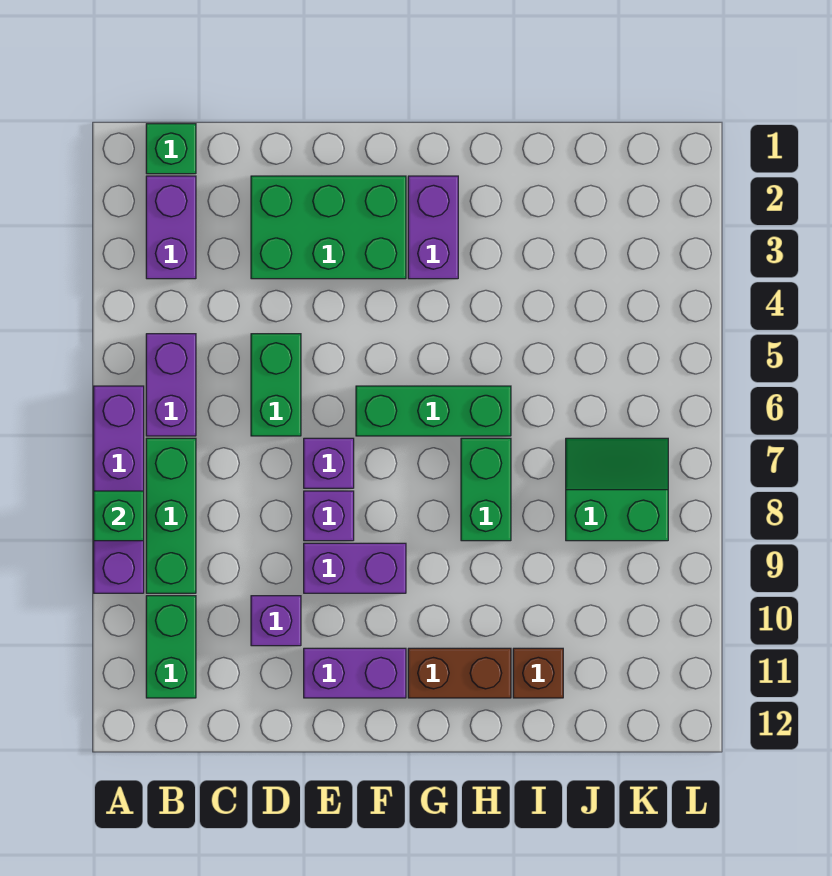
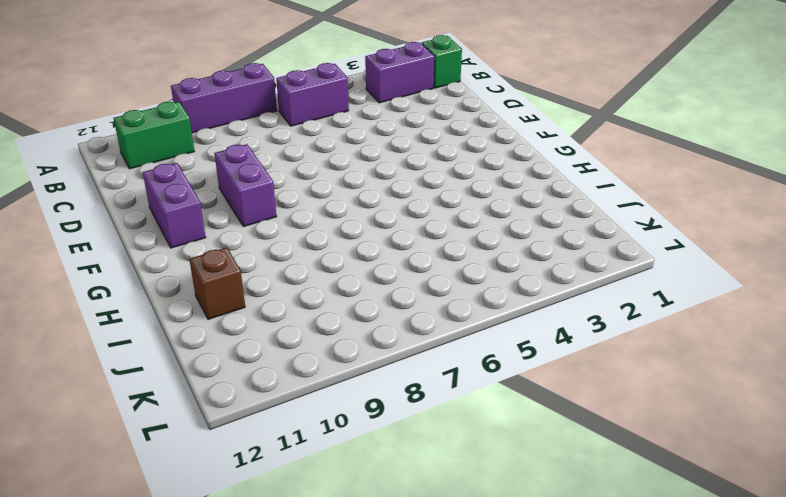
purple 1x3 brick [171,63,277,133] -> purple 1x4 brick [94,386,144,593]
none -> green 1x3 brick [146,438,196,593]
none -> green 2x3 brick [251,176,406,279]
none -> green 1x2 brick [251,334,301,436]

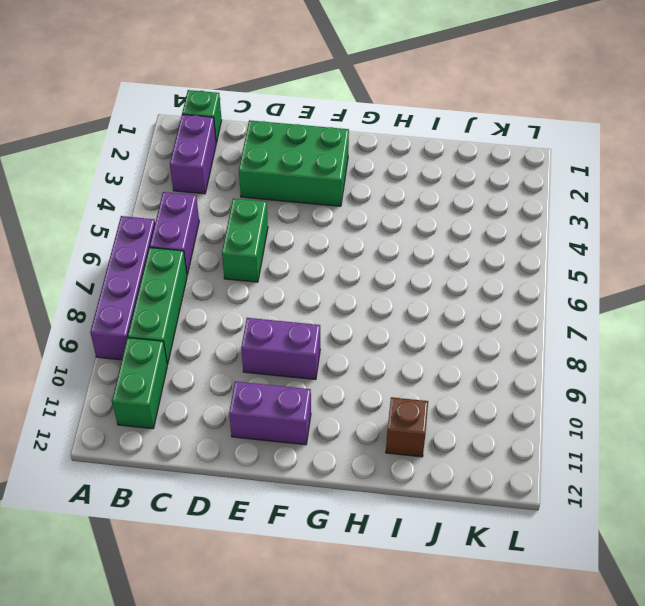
none -> purple 1x1 brick [251,596,301,646]
none -> purple 1x1 brick [304,438,354,488]
none -> purple 1x1 brick [304,491,354,541]

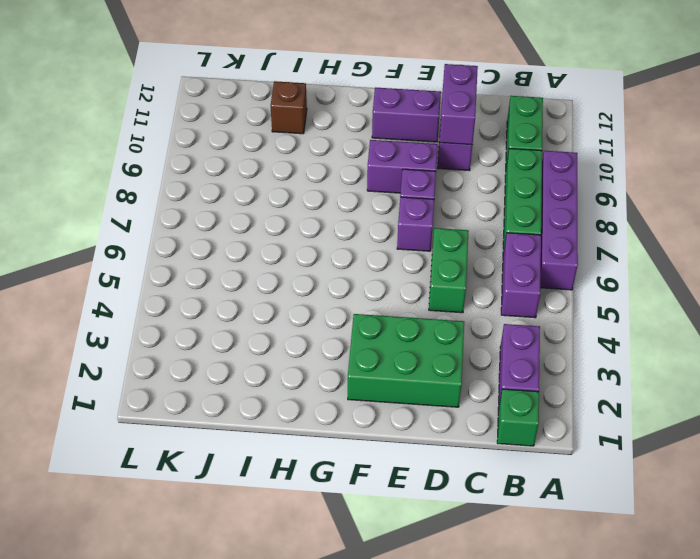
purple 1x2 brick [439,64,478,145] -> purple 1x2 brick moved to [408,176,458,279]
none -> green 1x3 brick [356,386,511,436]
none -> brown 1x2 brick [408,648,511,698]
none -> green 1x2 brick [461,438,511,541]

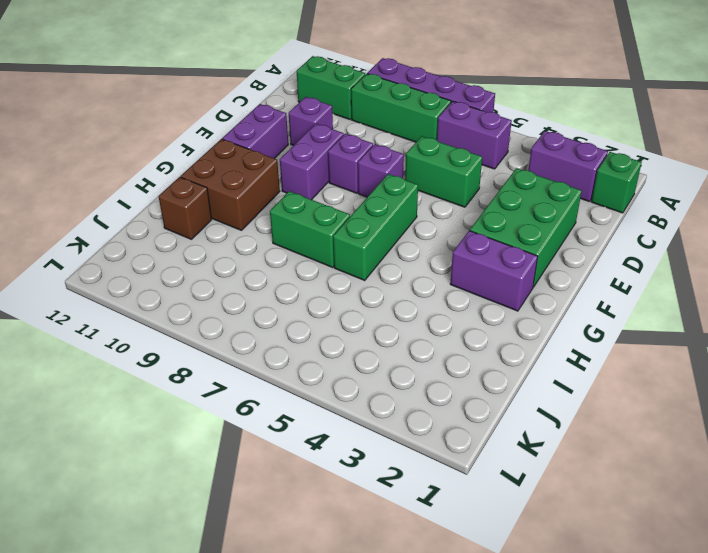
brown 2x2 brick [181,139,280,230] -> brown 1x2 brick [408,648,511,698]
none -> green 2x2 slope [566,438,668,541]
none -> green 1x1 brick [94,491,144,541]

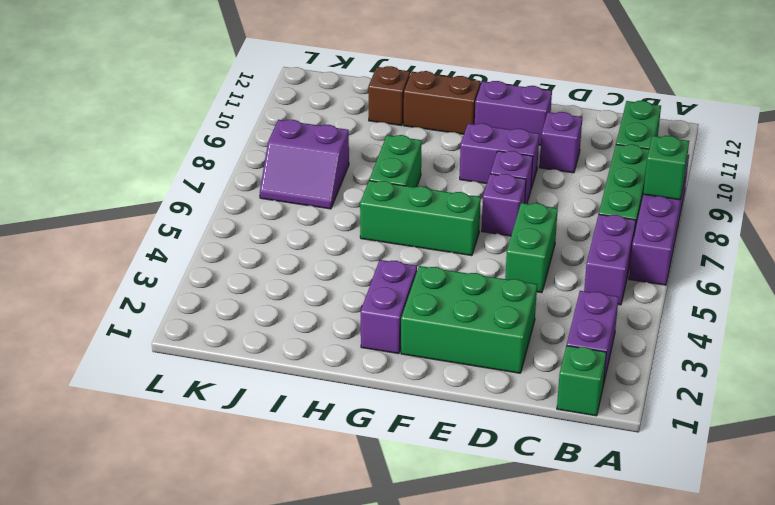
purple 2x2 slope [260,120,349,209] -> green 2x2 slope [566,438,668,541]

